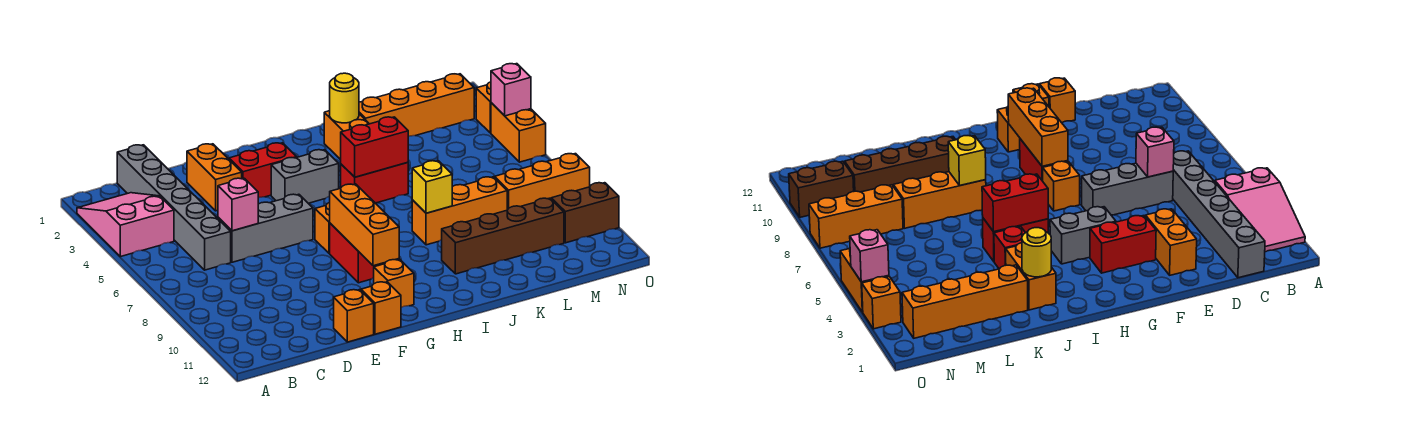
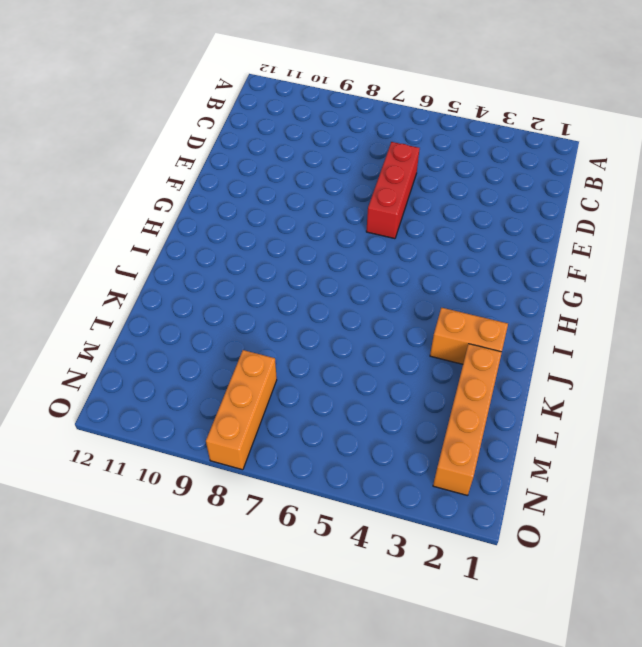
red 1x3 brick [366,142,420,239] -> grey 1x3 brick [218,194,313,262]
none -> pink 2x3 slope [77,193,174,257]
none -> grey 1x6 brick [117,145,231,270]
none -> orange 1x2 brick [187,144,242,211]

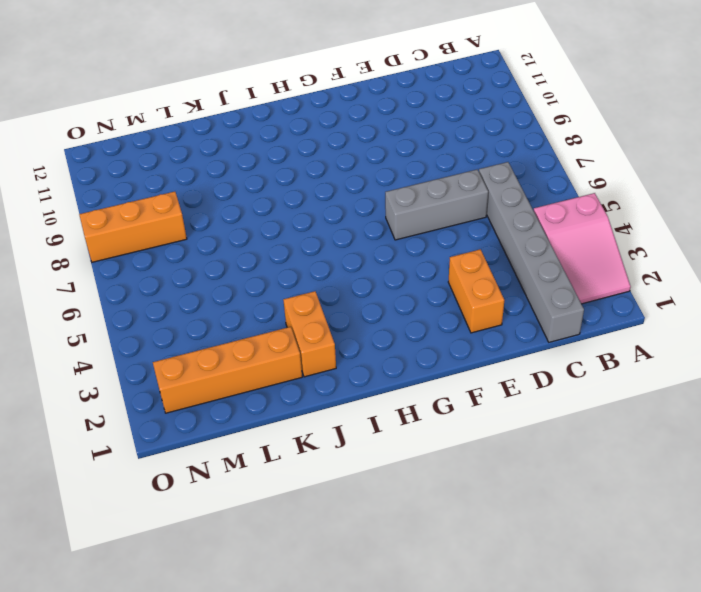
none -> orange 1x1 brick [334,290,374,342]
none -> red 1x2 brick [229,143,297,198]
none -> orange 1x1 brick [361,282,401,334]

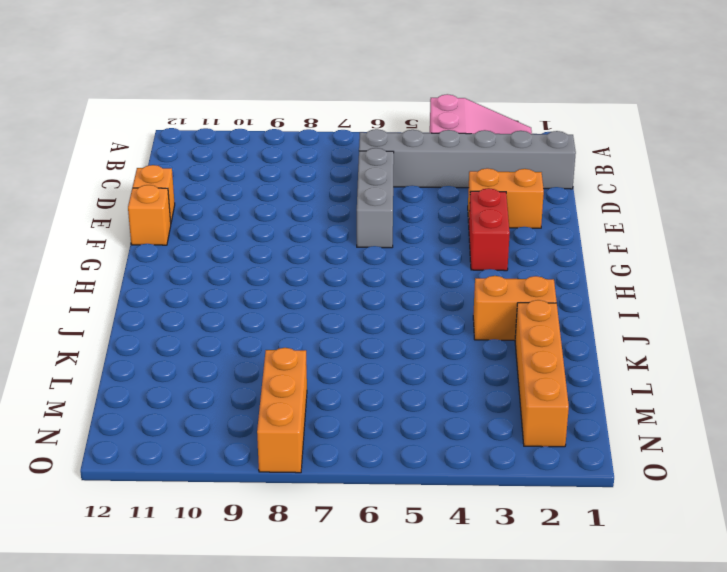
none -> grey 1x2 brick [271,150,339,203]
none -> orange 1x1 brick [315,202,330,254]
none -> red 1x2 brick [330,223,385,283]

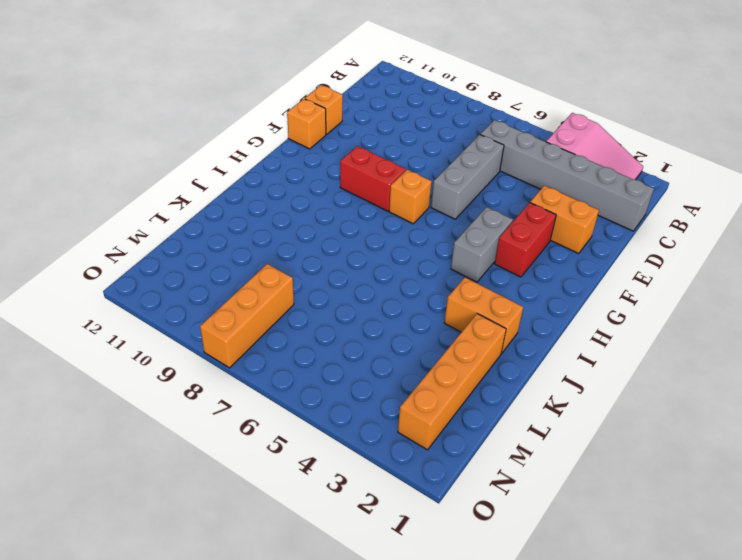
none -> orange 1x1 brick [374,260,414,308]
none -> red 1x2 brick [341,162,408,203]
none -> red 1x1 brick [994,226,1025,269]

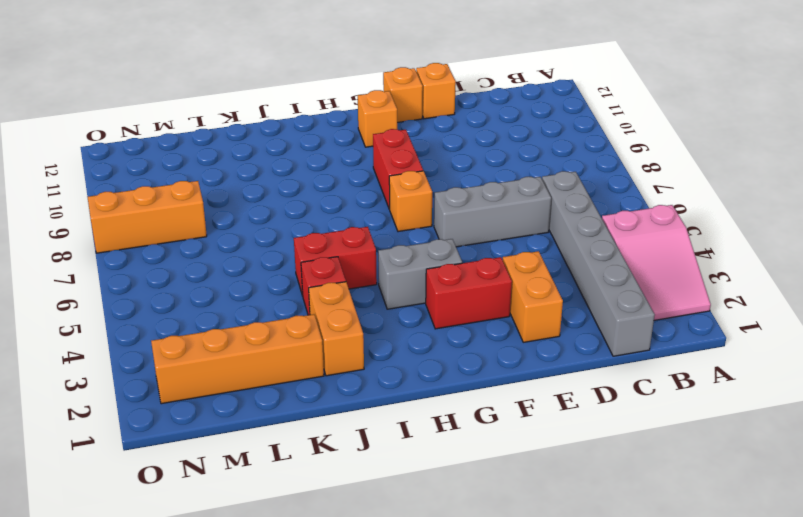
none -> orange 1x3 brick [412,177,507,245]
none -> brown 1x4 brick [442,198,564,274]
none -> brown 1x2 brick [551,183,619,243]

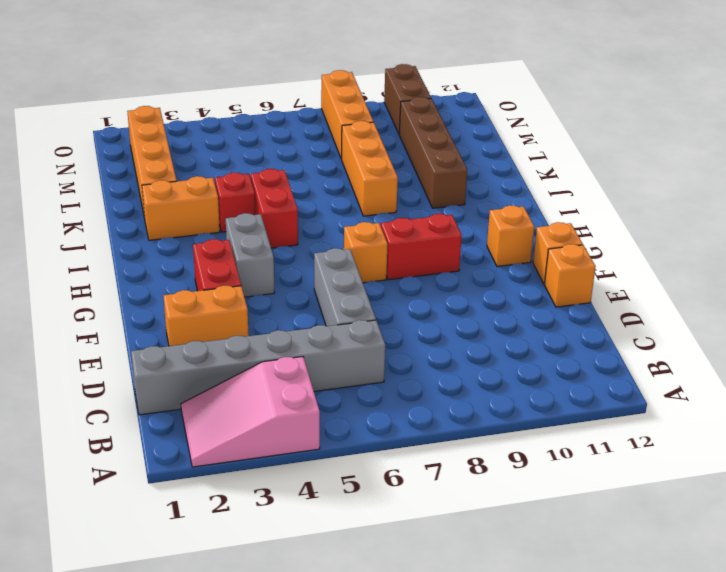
none -> orange 1x1 brick [476,82,491,133]
none -> orange 1x2 brick [491,103,546,162]
none -> pink 1x1 brick [218,178,258,231]

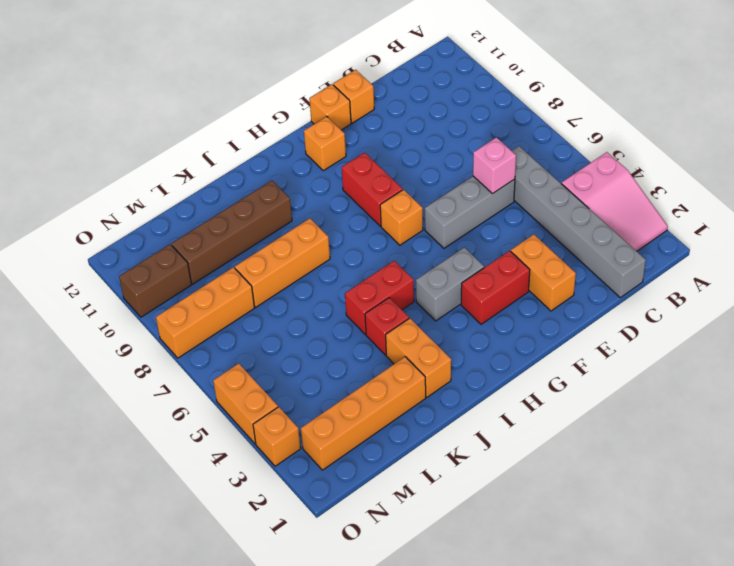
none -> orange 1x3 brick [330,184,399,266]
none -> red 1x2 brick [341,117,408,177]
none -> yellow 1x1 round brick [330,73,359,123]

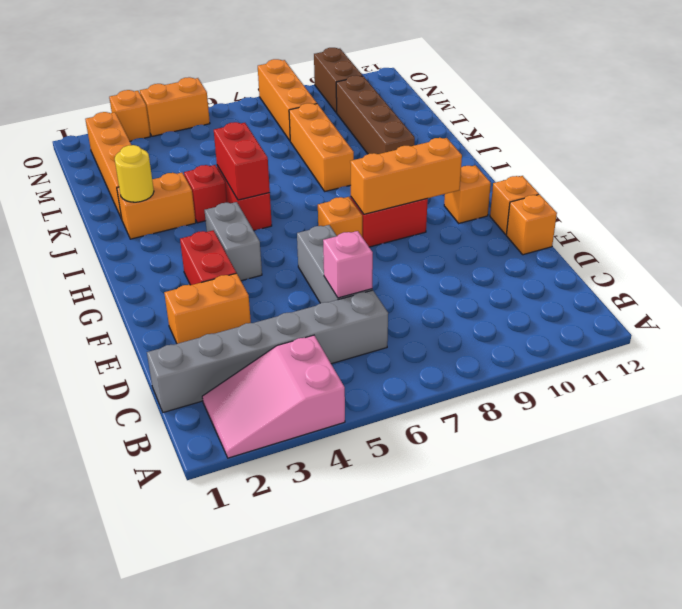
none -> yellow 1x1 brick [412,161,452,213]
none -> pink 1x1 brick [491,64,531,116]

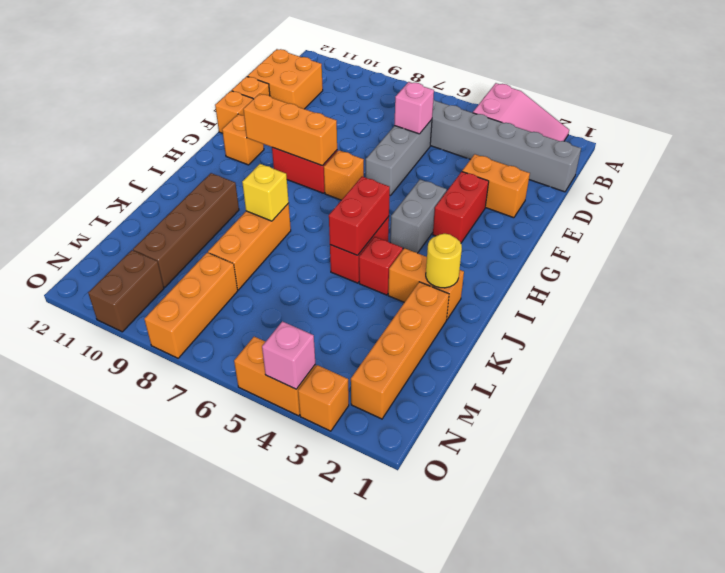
orange 2x2 brick [247,49,323,109] -> none

